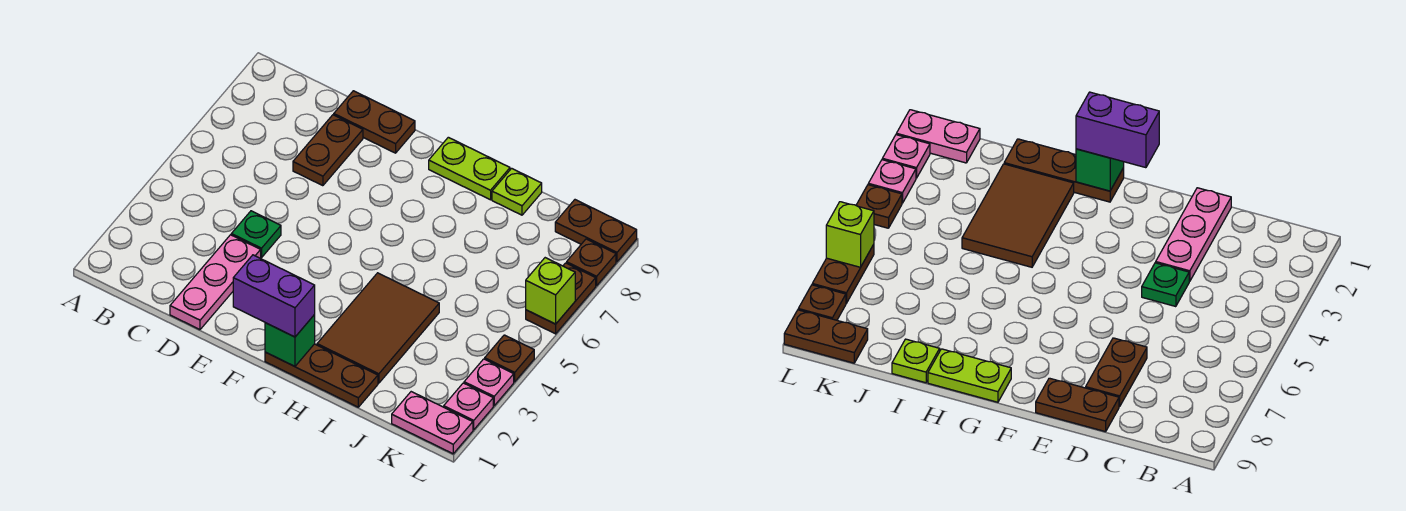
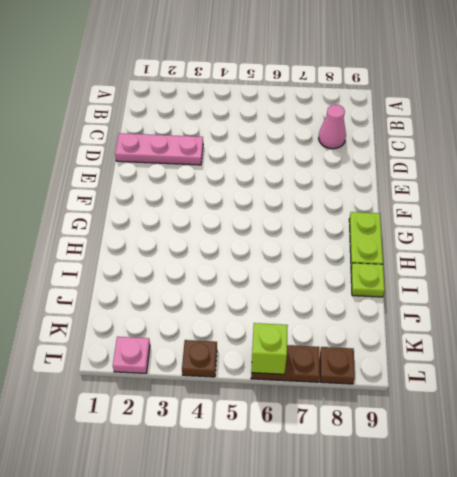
pink 1x1 cone [319,105,346,149] -> none
none -> green 1x1 plate [231,211,281,258]
none -> brown 1x2 plate [293,115,363,186]
none -> brown 1x2 plate [334,91,415,153]

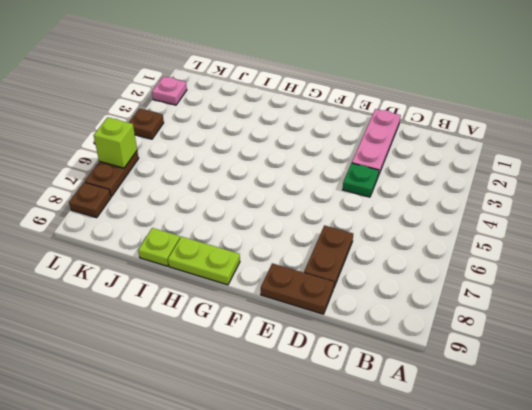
none -> brown 1x3 plate [265,344,378,407]
none -> brown 2x3 tile [317,273,439,383]
none -> pink 1x2 plate [392,392,473,454]

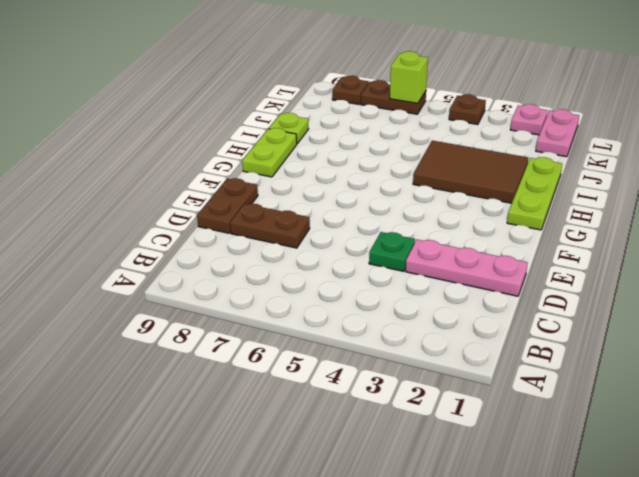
lime 1x3 plate [507,157,562,230] -> brown 1x3 plate [265,344,378,407]
none -> brown 1x2 plate [555,200,637,262]
none -> pink 1x1 plate [464,359,514,406]
none -> green 1x1 brick [265,315,315,366]

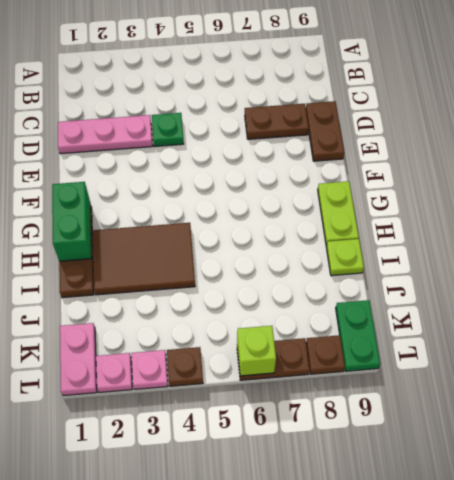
green 1x2 brick [52,182,92,261] -> green 1x1 brick [265,315,315,366]
green 1x2 plate [336,300,380,371] -> brown 1x2 plate [555,200,637,262]
none -> purple 1x2 brick [233,255,315,337]

